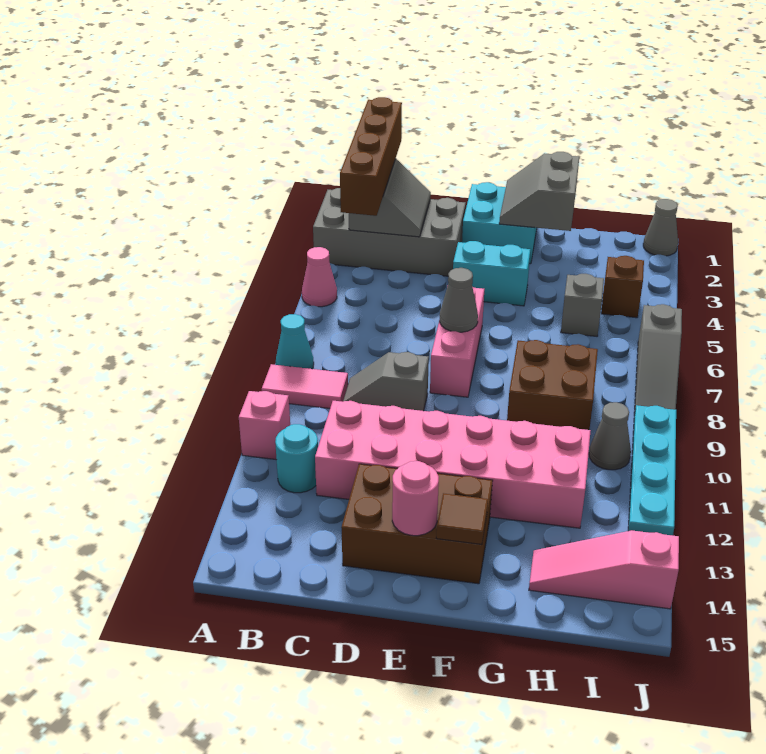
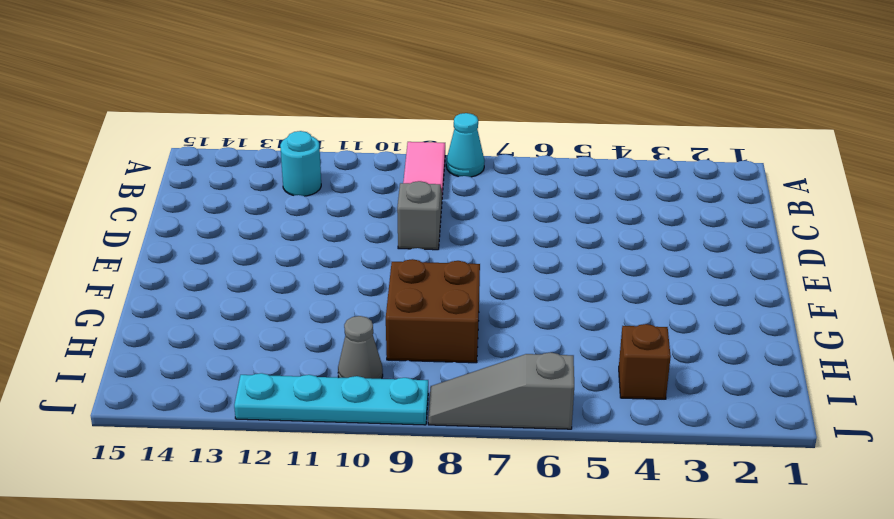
none -> grey 2x4 brick [313,188,466,276]
none -> pink 1x1 cone [302,247,337,307]
none -> pink 1x1 brick [239,391,290,460]

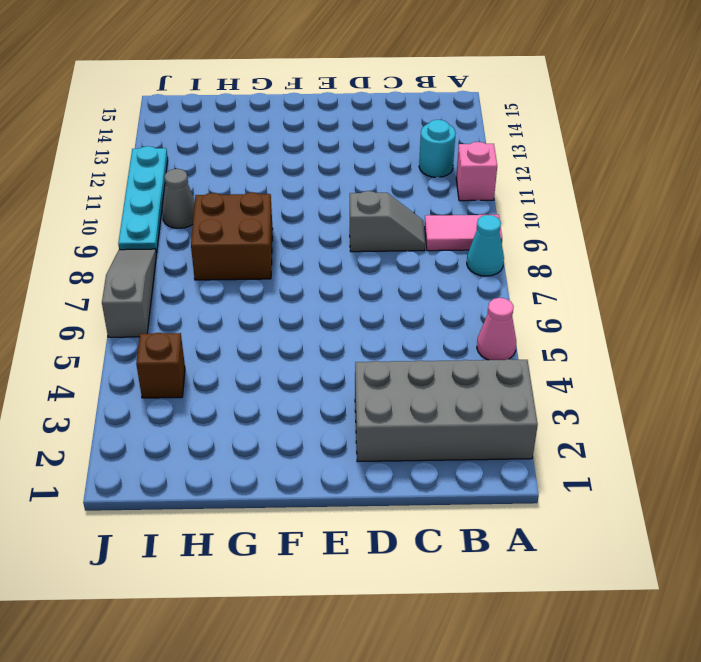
none -> pink 2x6 brick [315,401,591,528]
none -> brown 2x3 brick [341,464,493,584]
none -> cyan 2x2 brick [462,182,537,264]

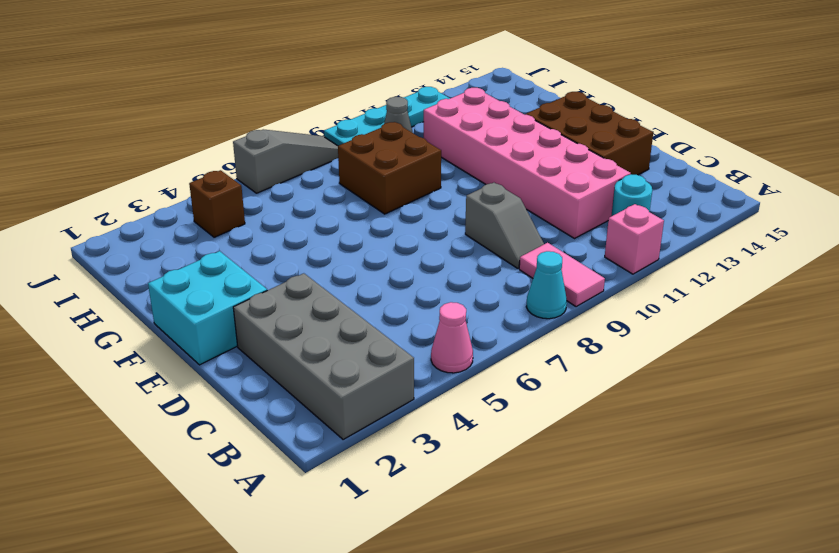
none -> cyan 1x2 brick [453,241,530,306]
none -> pink 1x3 brick [430,287,484,397]
none -> grey 1x1 brick [561,274,604,336]

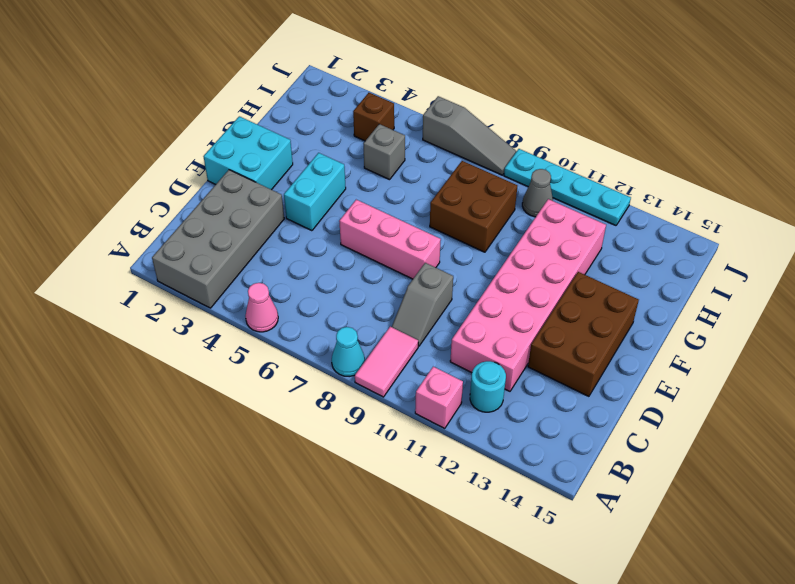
none -> pink 1x3 slope [529,531,679,609]
none -> grey 1x1 cone [643,199,678,256]
none -> grey 2x2 slope [349,159,431,237]

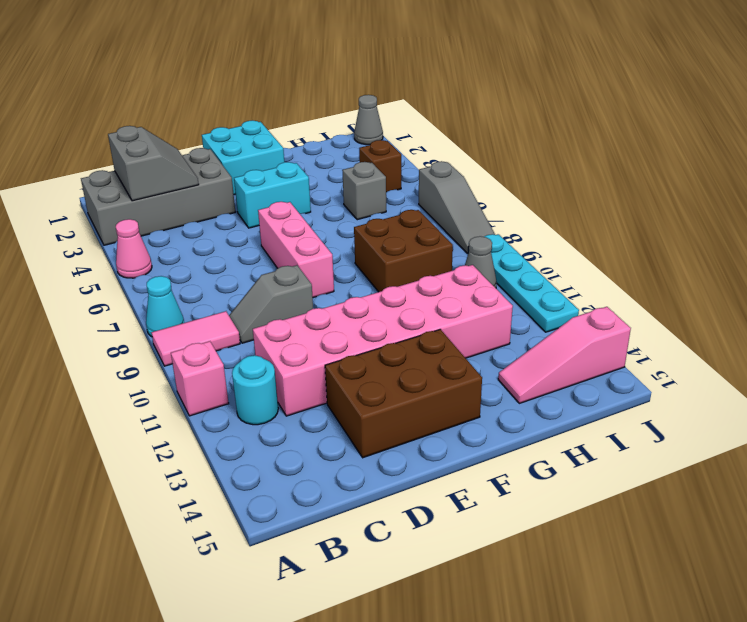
none -> grey 1x1 cone [440,268,478,332]
none -> pink 1x1 round brick [392,461,439,536]
none -> grey 2x2 slope [499,152,579,231]

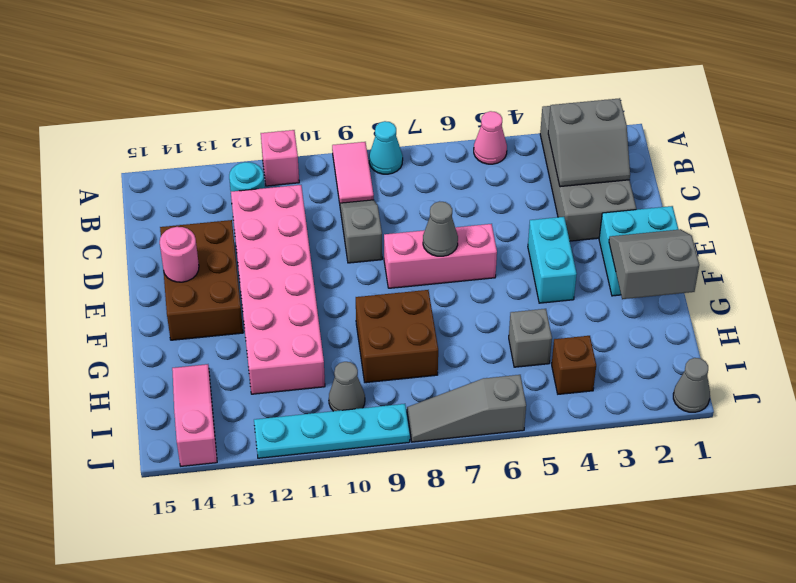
none -> brown 1x1 tile [436,493,488,544]
none -> brown 1x4 brick [340,97,402,216]

